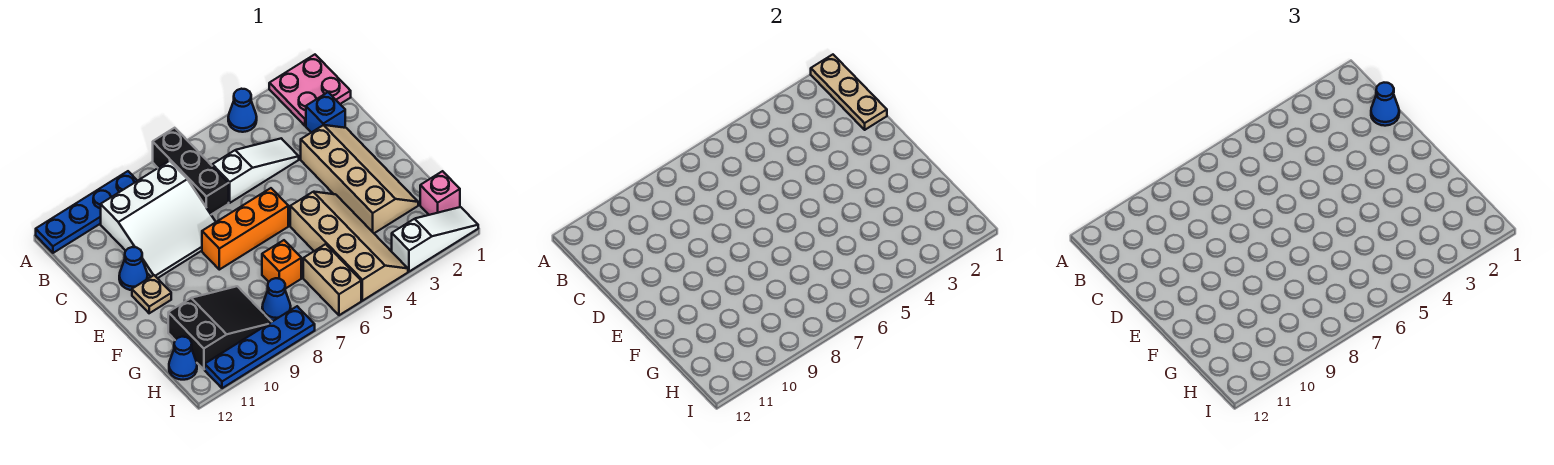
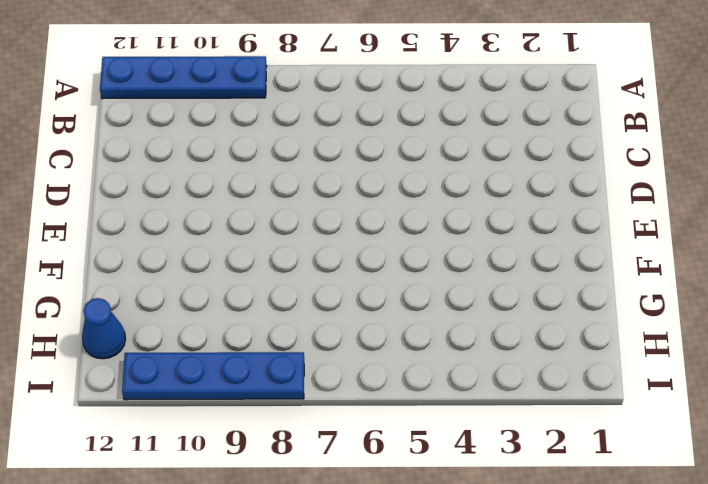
none -> pink 2x2 plate [269,55,351,126]
none -> blue 1x1 cone [228,89,257,132]
none -> black 1x3 brick [153,128,229,215]

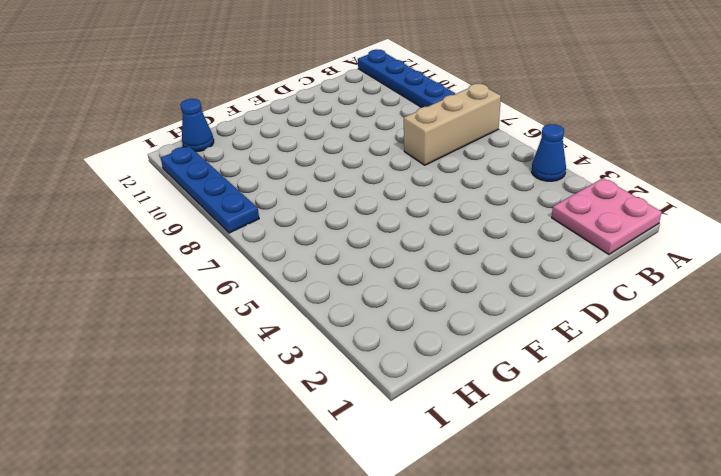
tan 1x3 brick [404,84,501,165] -> black 1x3 brick [153,128,229,215]
none -> white 3x3 slope [101,161,216,278]
none -> blue 1x1 brick [306,92,345,132]
none -> white 1x3 slope [212,138,299,203]

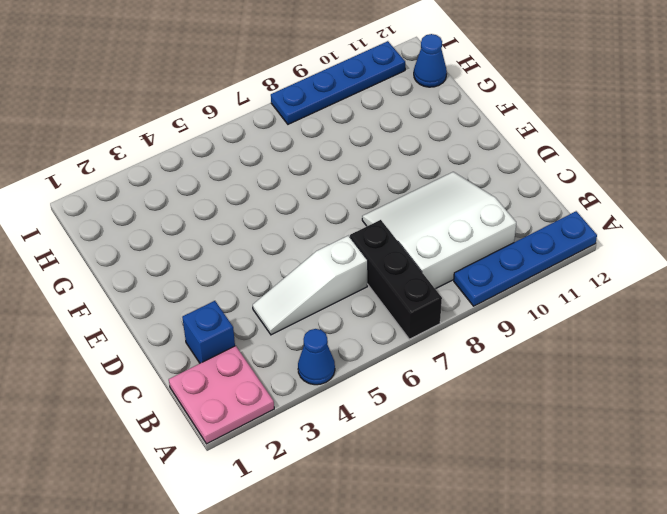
none -> tan 2x4 slope [301,125,418,233]
none -> blue 1x1 cone [119,247,148,290]
none -> orange 1x3 brick [202,188,288,270]

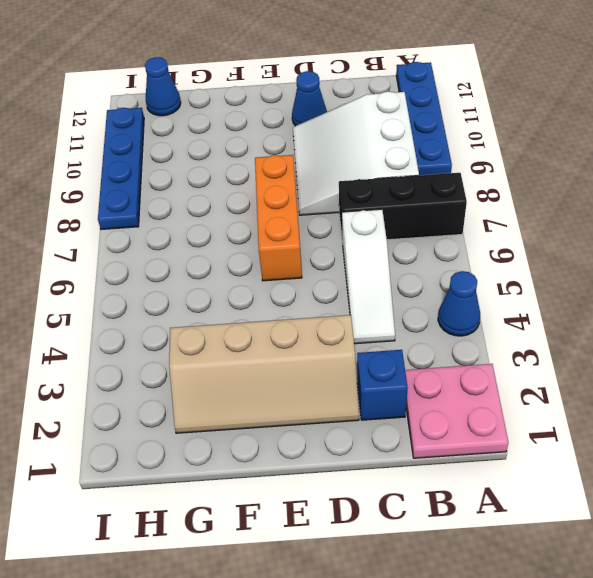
none -> tan 1x1 plate [132,275,171,313]
none -> tan 2x4 slope [290,192,408,301]
none -> orange 1x1 brick [262,240,301,289]

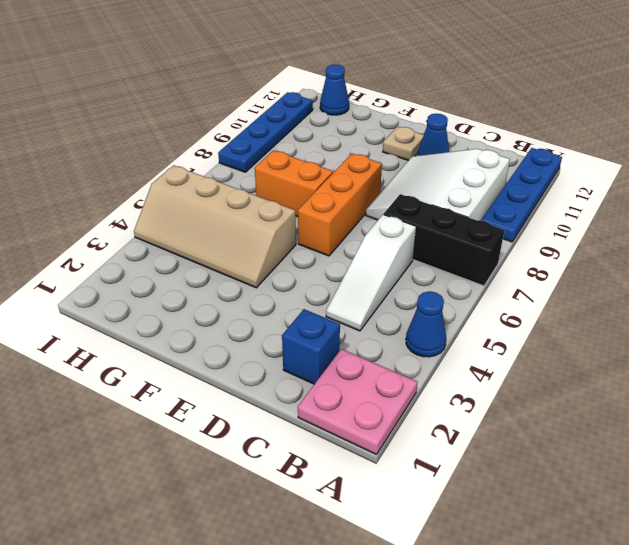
orange 1x2 brick [255,151,333,217] -> orange 1x1 brick [262,240,301,289]
none -> tan 2x4 slope [301,125,418,233]
none -> black 2x3 slope [168,286,272,369]
none -> pink 1x1 brick [420,171,460,215]

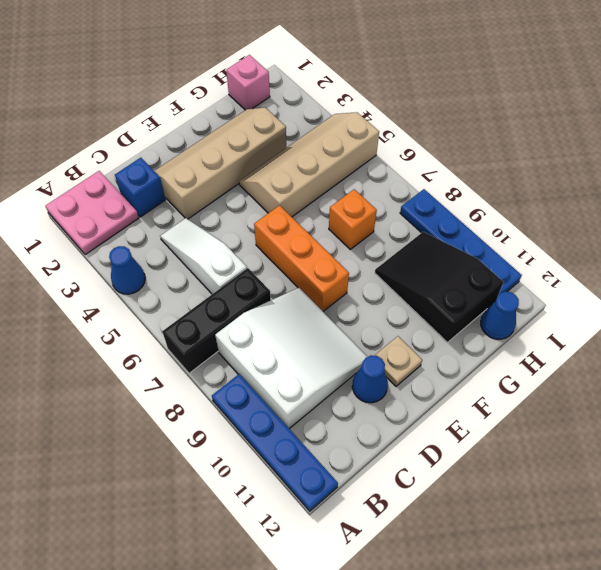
none -> tan 1x2 brick [303,244,361,315]
none -> blue 1x1 cone [262,278,291,321]
none -> white 1x3 slope [392,207,478,272]

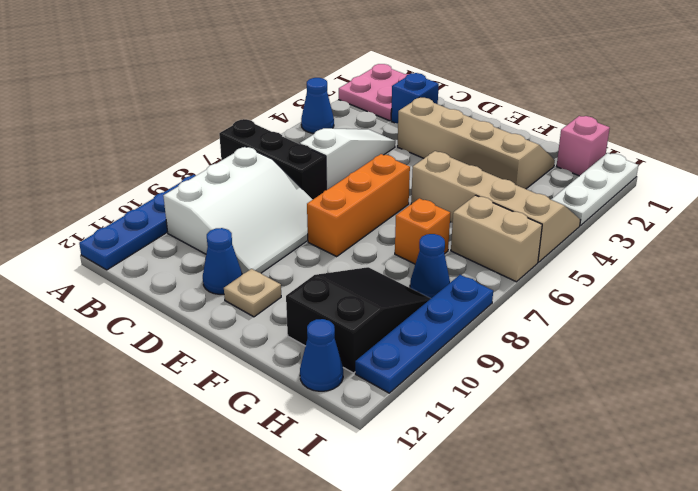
white 1x3 plate [551,153,638,226] -> white 1x3 slope [392,207,478,272]
none -> tan 1x3 plate [811,55,887,130]
none -> blue 1x1 cone [1371,83,1399,126]

